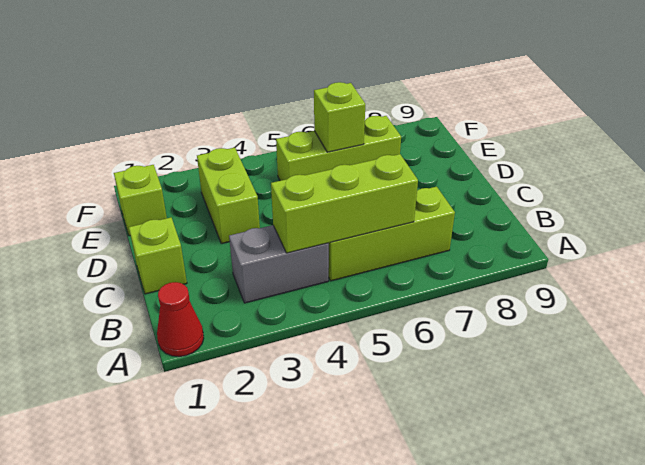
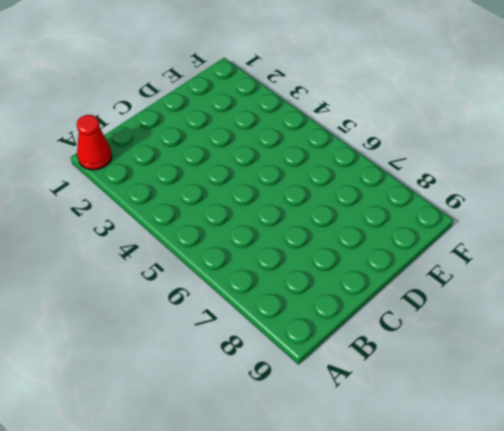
none -> grey 1x2 brick [229,225,329,303]
none -> lime 1x3 brick [328,187,455,281]

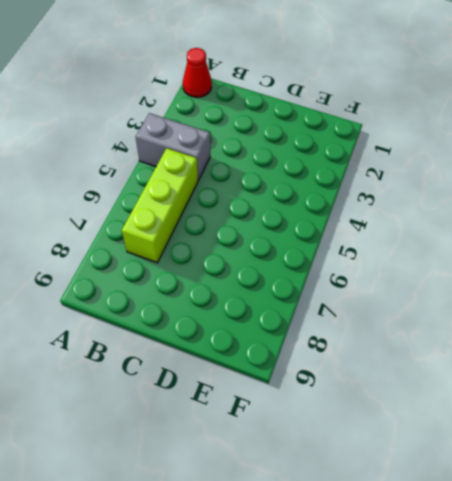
grey 1x2 brick [136,113,210,180] -> grey 1x2 brick turned to [229,225,329,303]
none -> lime 1x1 brick [129,218,187,294]
none -> lime 1x2 brick [197,148,260,244]

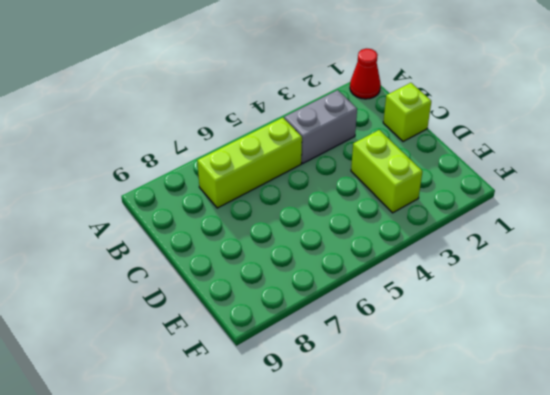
none -> lime 1x1 brick [114,165,167,236]
none -> lime 1x3 brick [276,116,401,181]

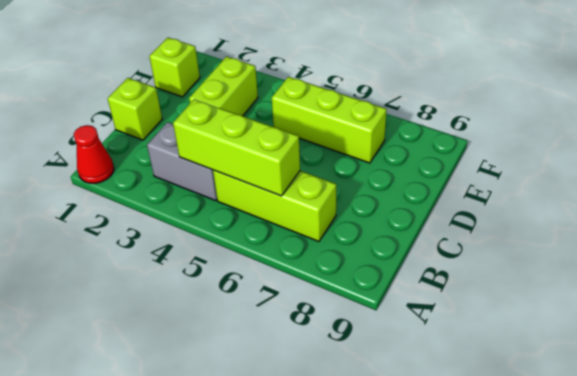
none -> lime 1x1 brick [314,82,365,152]

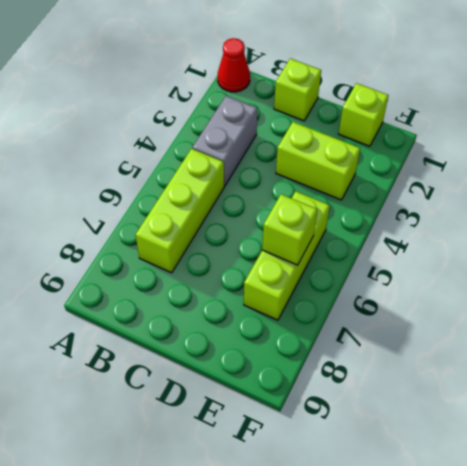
none -> lime 1x3 brick [271,154,418,253]

